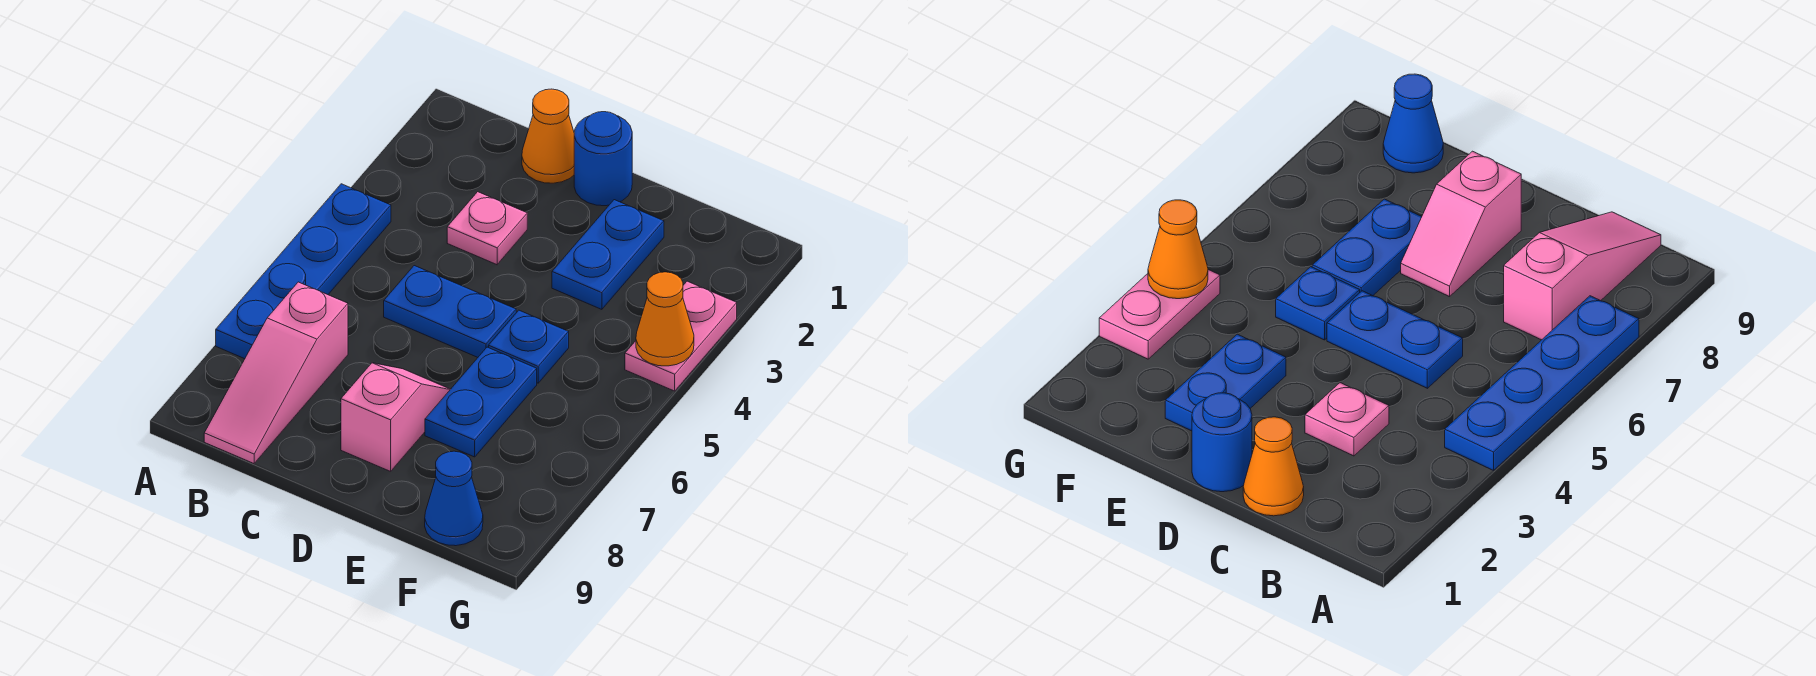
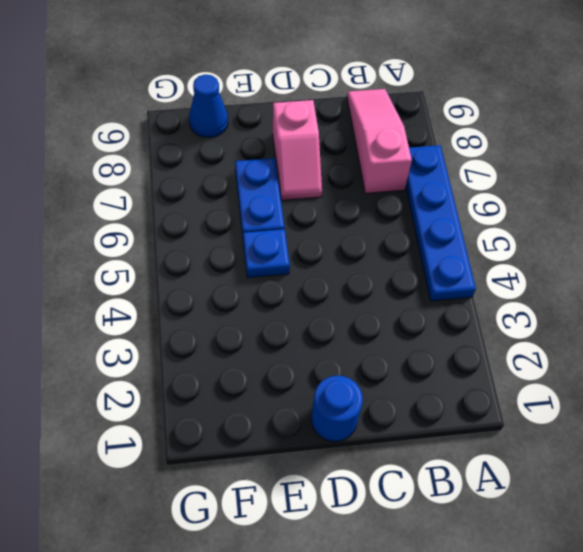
none -> orange 1x1 cone [522,89,574,183]
none -> pink 1x1 plate [447,192,527,265]
none -> blue 1x2 plate [384,266,516,357]

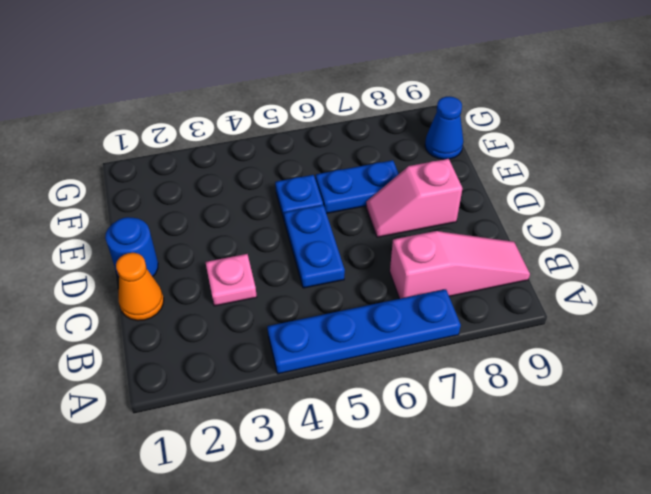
none -> blue 1x2 plate [552,200,664,309]
none -> pink 1x2 plate [625,281,737,391]
none -> orange 1x1 cone [636,272,694,366]

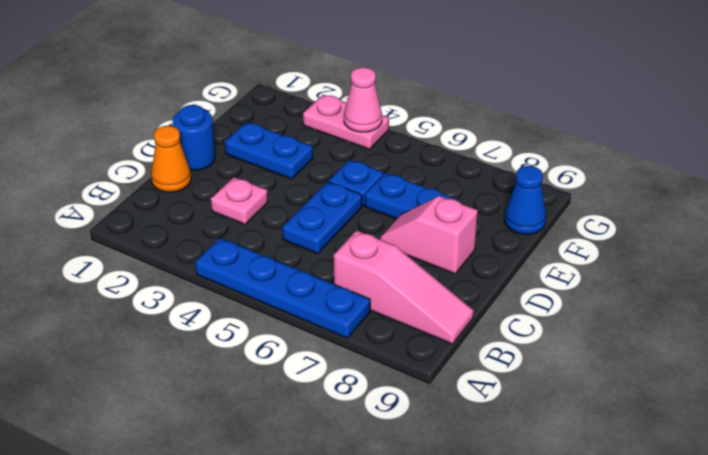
pink 1x1 cone [344,67,382,132] -> orange 1x1 cone [636,272,694,366]

